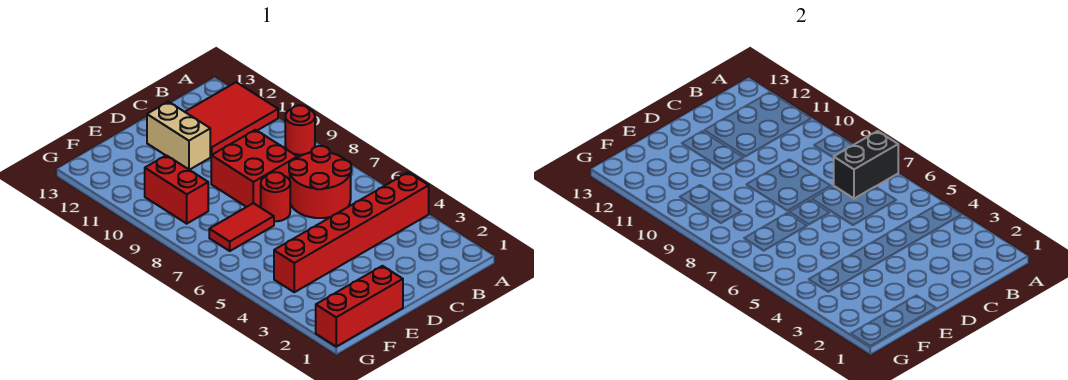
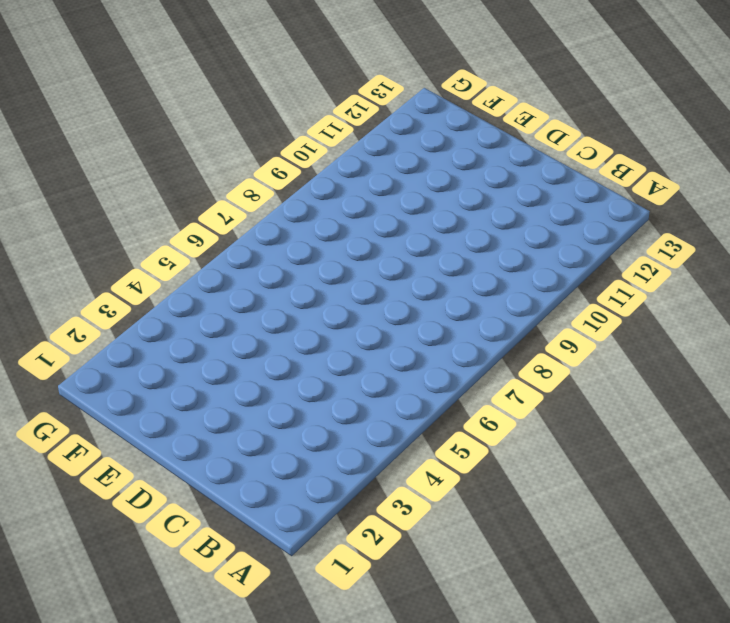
none -> red 1x6 brick [274,172,429,292]
none -> red 1x1 round brick [285,105,315,155]

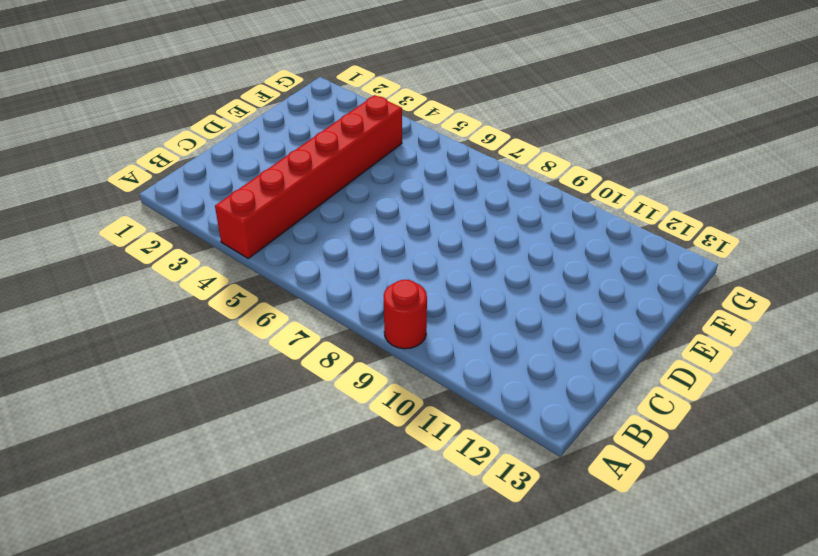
none -> red 2x3 tile [185,82,278,156]
none -> red 2x2 round brick [289,146,351,218]

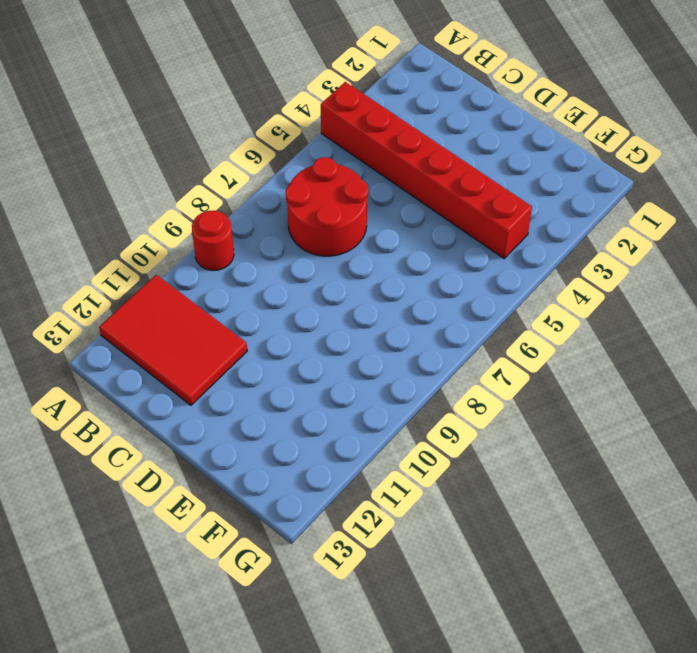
none -> red 2x2 brick [211,130,298,207]
none -> red 1x1 round brick [260,172,290,221]

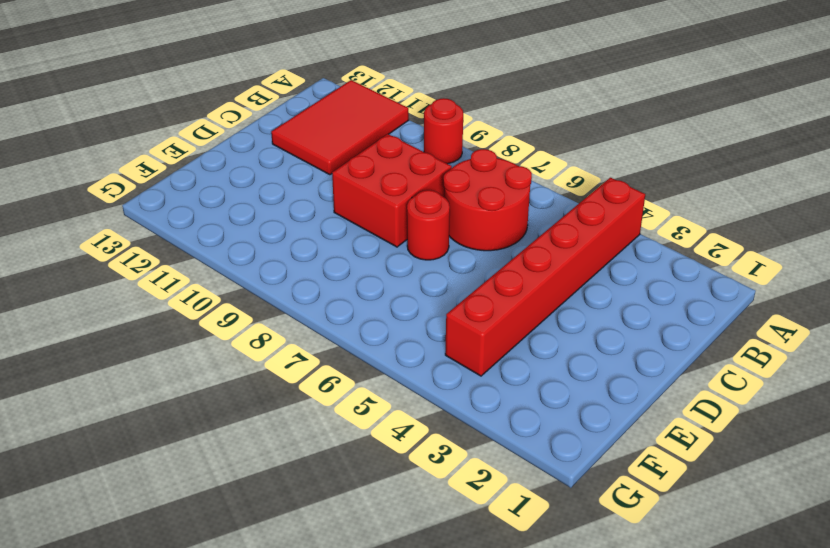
none -> tan 1x2 brick [147,102,210,170]
none -> red 1x3 brick [316,266,403,347]

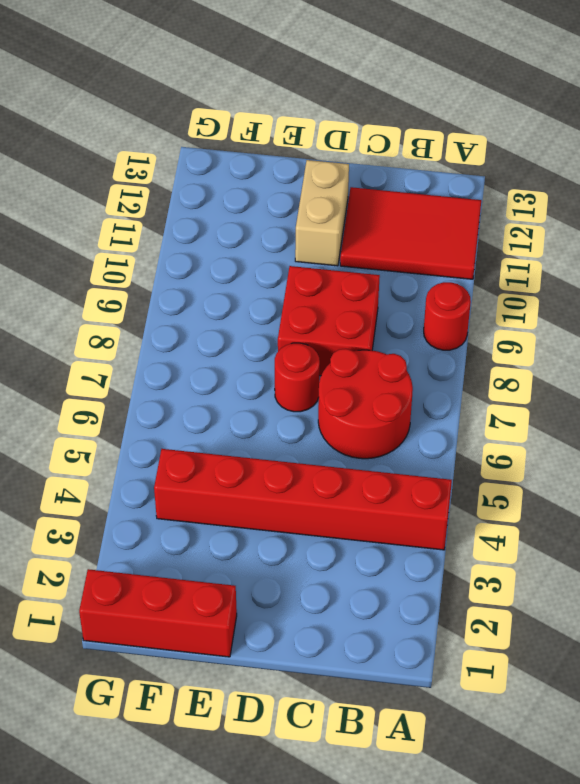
none -> red 1x2 tile [209,203,274,251]
none -> red 1x2 brick [145,155,208,224]

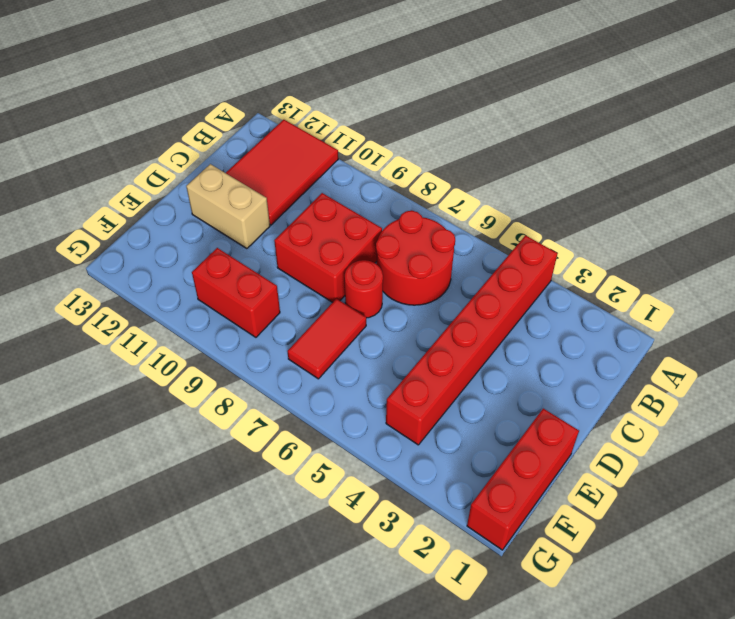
none -> red 1x1 round brick [285,105,315,155]
none -> black 1x2 brick [834,131,898,199]

